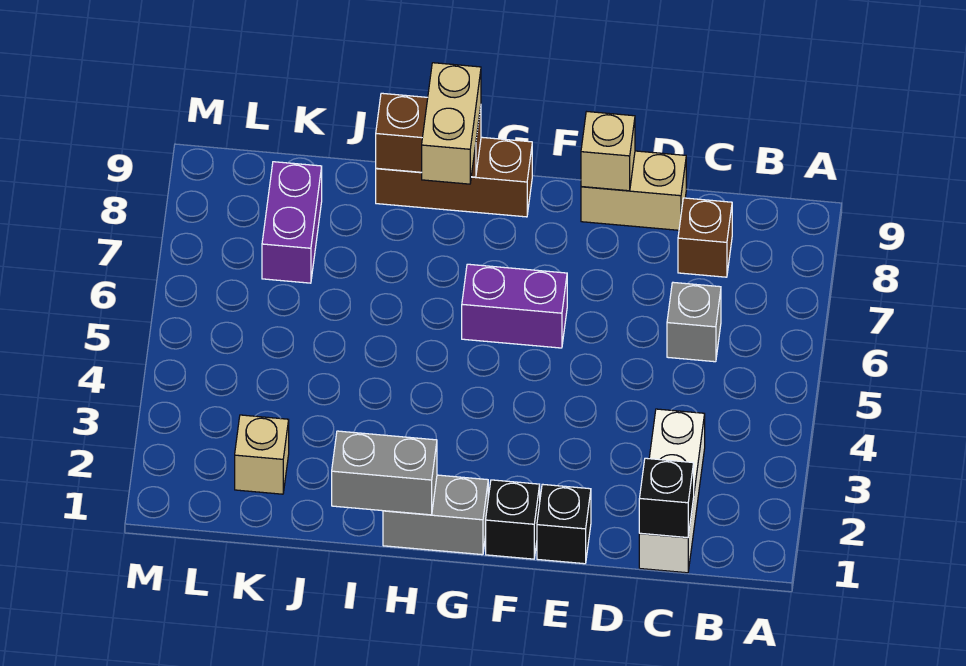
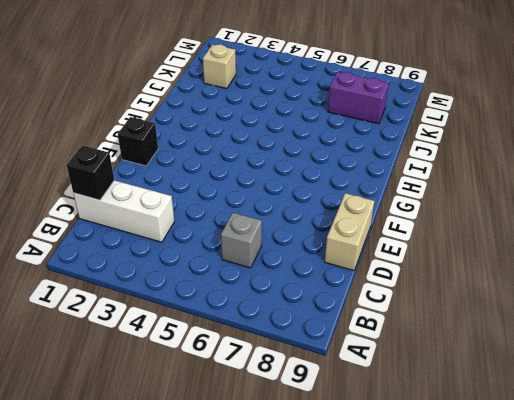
none -> brown 1x1 brick [678,198,732,277]
none -> black 1x1 brick [537,484,591,564]
none -> purple 1x2 brick [462,264,567,348]

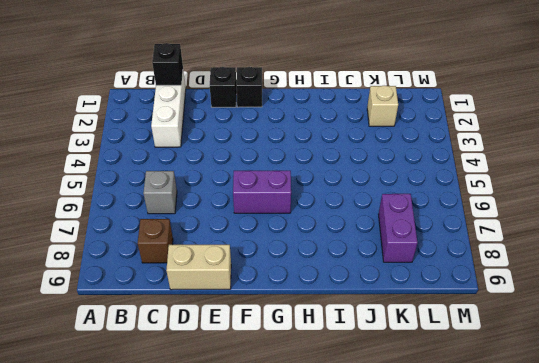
none -> grey 1x2 brick [383,475,488,555]
none -> brown 1x3 brick [376,137,532,217]
none -> tan 1x1 brick [581,112,635,191]

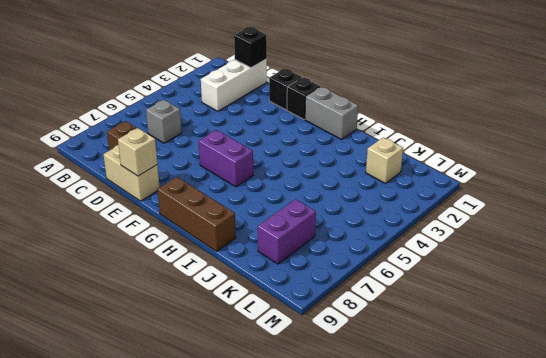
none -> grey 1x2 brick [332,431,437,515]
none -> brown 1x2 brick [376,93,481,177]
none -> tan 1x2 brick [421,63,481,184]

